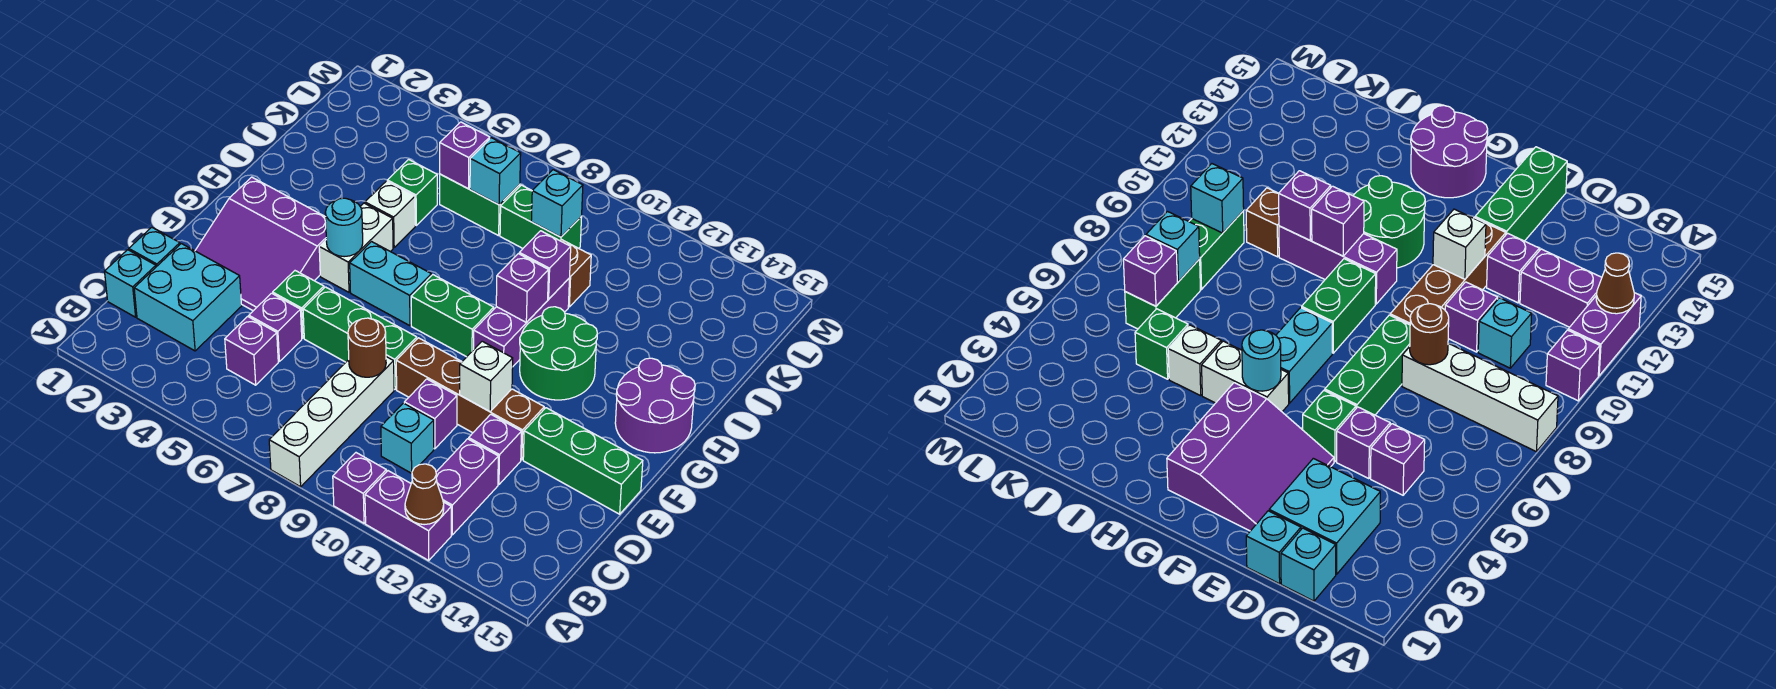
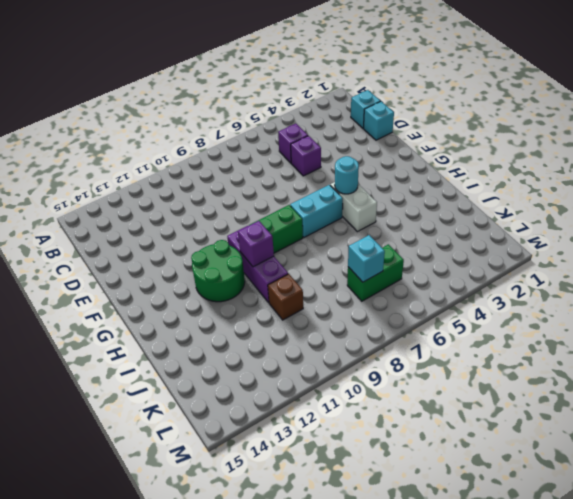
none -> white 1x4 brick [269,357,394,487]
none -> purple 1x1 brick [333,453,386,523]
none -> purple 1x2 brick [365,471,451,560]
none -> purple 1x2 brick [436,439,498,535]

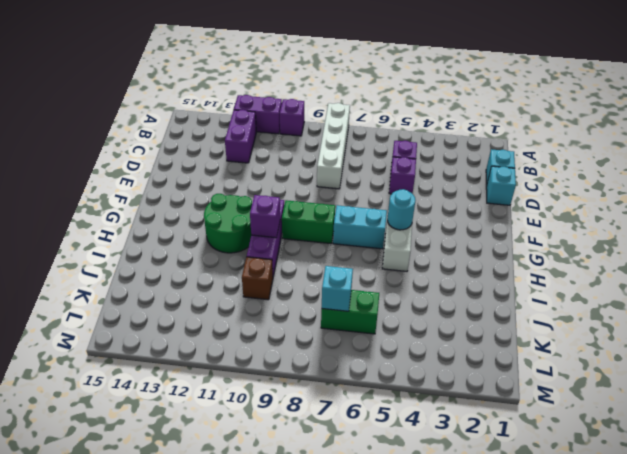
none -> cyan 2x2 brick [134,244,242,351]
none -> cyan 1x1 brick [381,403,434,473]
none -> purple 1x1 brick [404,379,457,449]
none -> purple 1x1 brick [469,414,521,485]

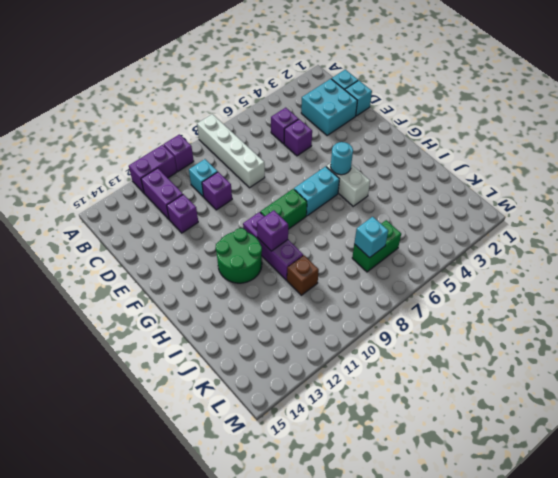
none -> purple 3x3 slope [195,177,326,311]
none -> green 1x1 brick [273,271,324,338]
none -> green 1x3 brick [303,287,417,389]
none -> brown 1x4 brick [396,338,544,460]

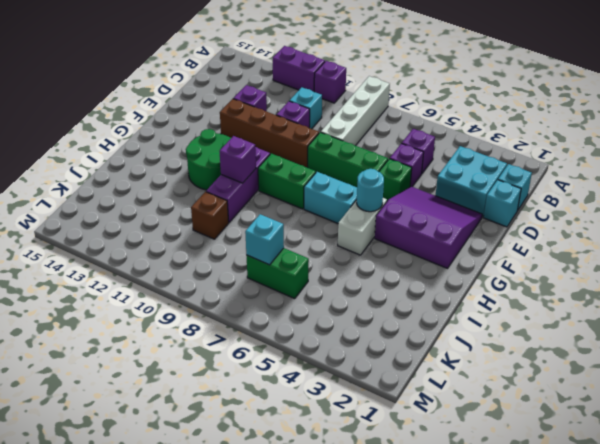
none -> purple 1x2 brick [436,439,498,535]
none -> green 1x3 brick [523,408,643,514]
none -> purple 2x2 round brick [615,358,695,453]
none -> white 1x1 brick [365,181,415,247]

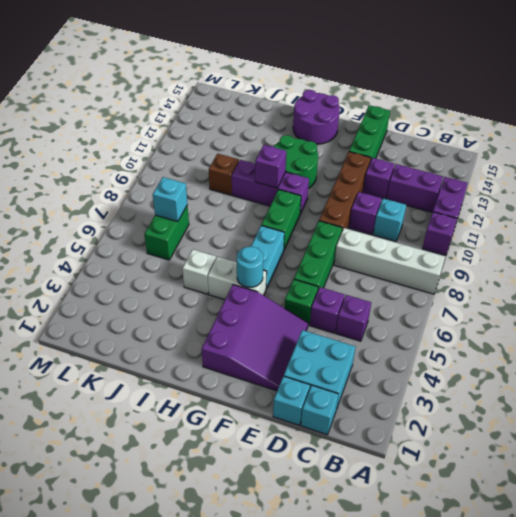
none -> green 1x1 brick [387,159,437,225]
none -> green 1x2 brick [500,185,582,248]
none -> brown 1x1 cone [405,464,444,525]
none -> brown 1x1 round brick [348,318,386,377]

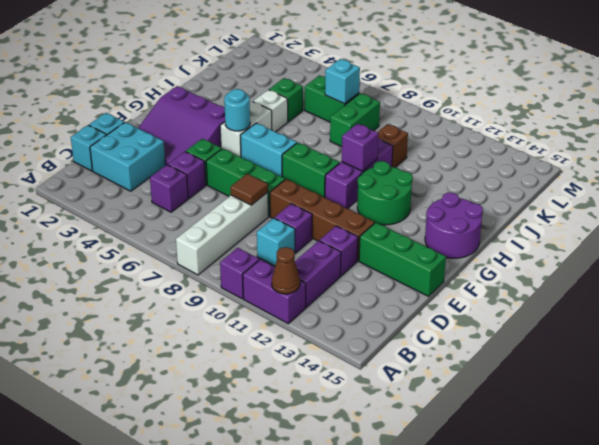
brown 1x1 tile [230,174,268,205] -> brown 1x1 round brick [348,318,386,377]
green 1x2 brick [330,93,380,147] -> green 1x2 brick turned to [500,185,582,248]
none -> white 1x1 brick [460,341,513,412]
none -> purple 1x1 brick [519,231,571,299]
none -> purple 1x1 brick [440,122,490,189]
none -> cyan 1x1 brick [531,170,583,237]

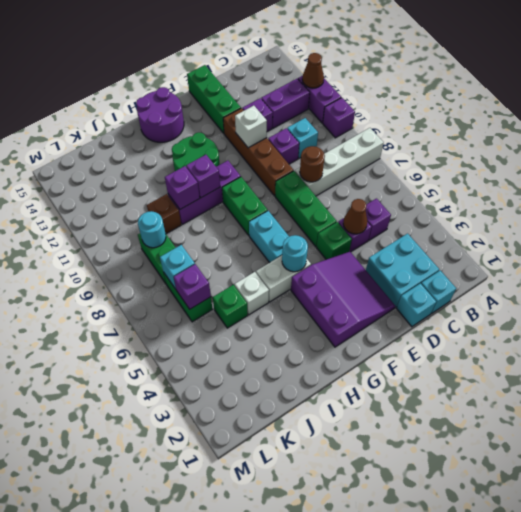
brown 1x1 cone [343,199,367,234] -> none
cyan 1x1 round brick [138,211,166,248] -> cyan 1x1 brick [531,170,583,237]

